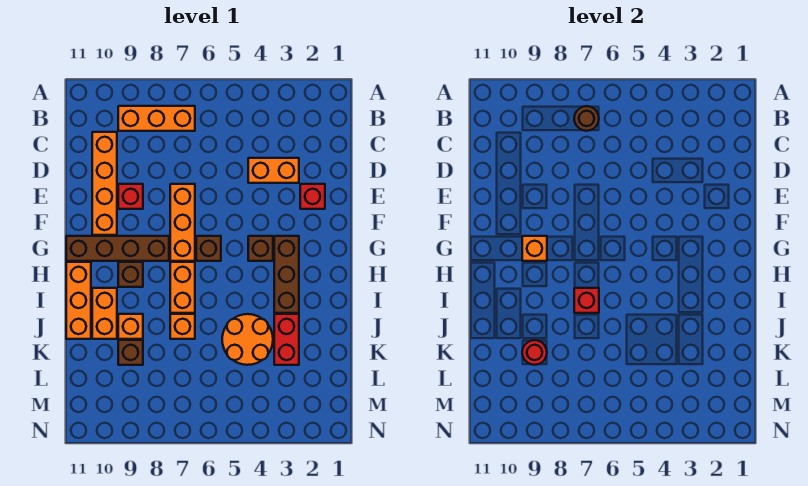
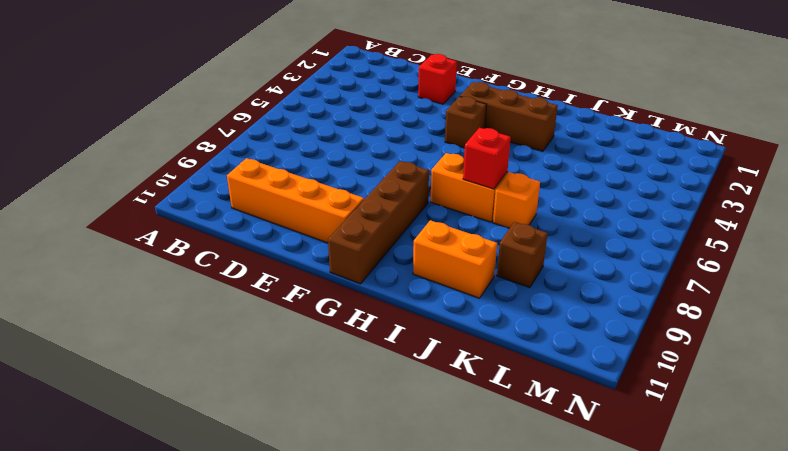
none -> orange 1x3 brick [118,106,195,131]
none -> orange 1x2 brick [248,158,299,183]
none -> orange 1x3 brick [170,184,195,261]

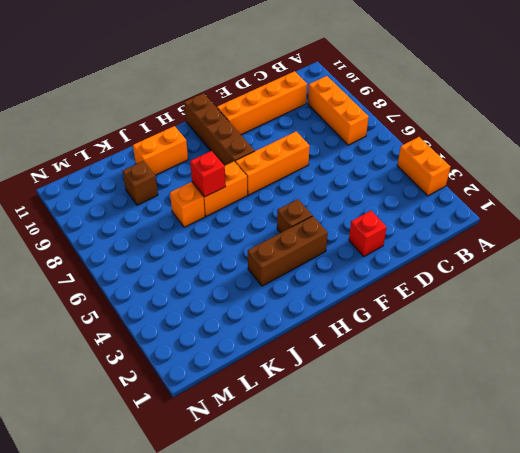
orange 1x2 brick [397,137,450,196] -> orange 1x2 brick moved to [248,158,299,183]
none -> red 1x1 brick [118,184,143,209]
none -> brown 1x1 brick [196,236,221,261]
none -> brown 1x1 brick [118,262,143,287]

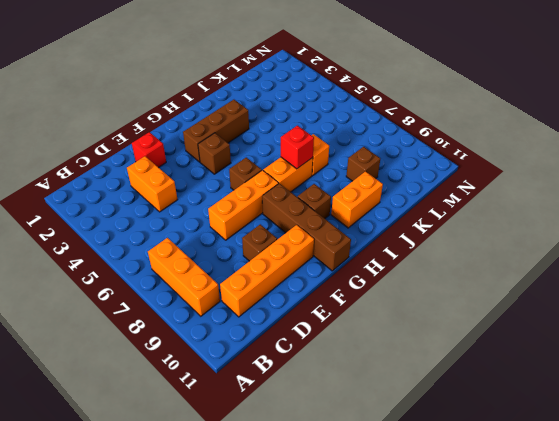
brown 1x1 brick [242,224,277,261] -> red 1x1 brick [118,184,143,209]
none -> orange 1x3 brick [66,262,91,339]
none -> red 1x2 brick [274,314,299,365]
none -> orange 2x2 round brick [222,314,273,365]

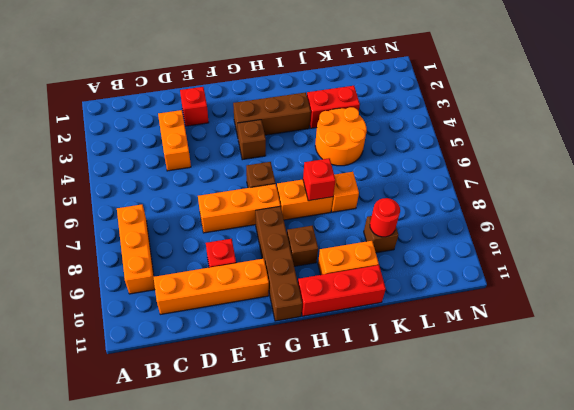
red 1x3 brick [298,265,386,316] -> orange 1x3 brick [66,262,91,339]
none -> orange 1x1 brick [118,314,143,339]
none -> brown 1x1 round brick [574,106,599,131]
none -> orange 1x1 brick [522,236,547,261]

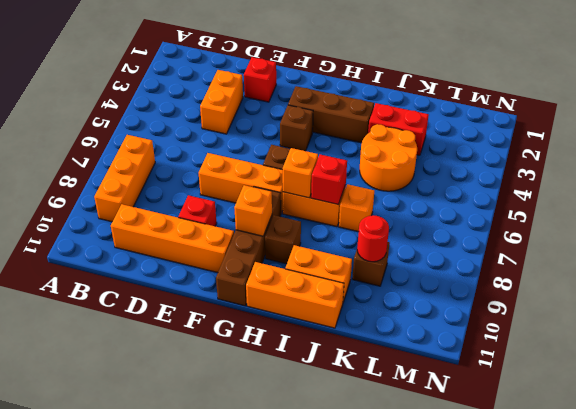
orange 1x1 brick [282,148,318,198] -> orange 1x1 brick moved to [118,314,143,339]
none -> brown 1x1 round brick [574,106,599,131]

